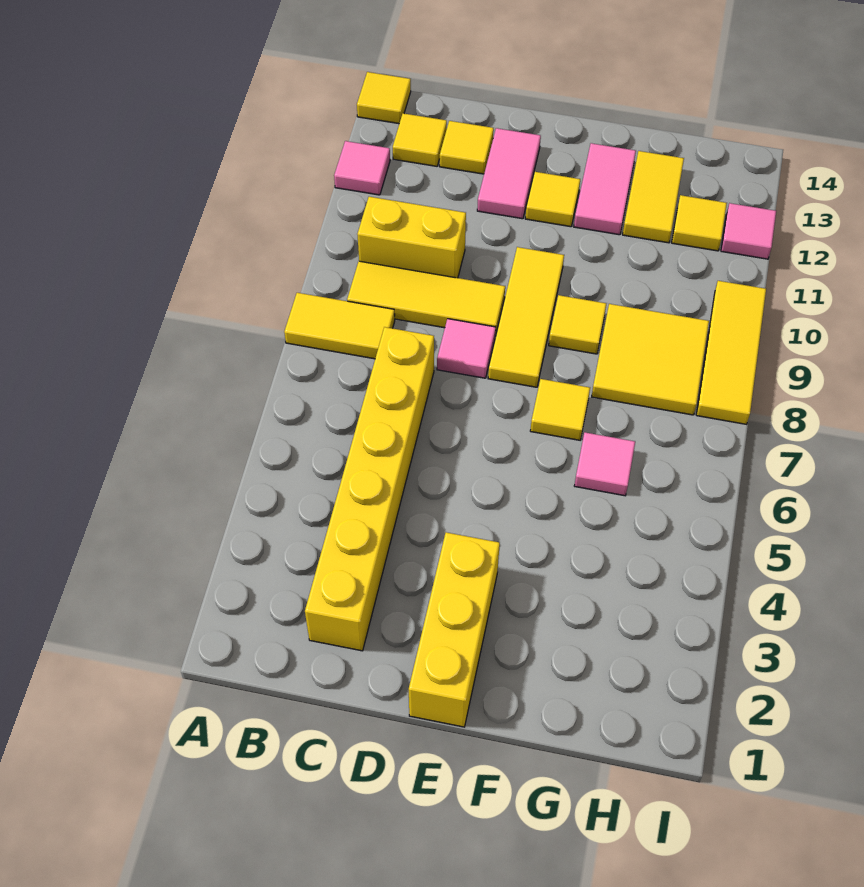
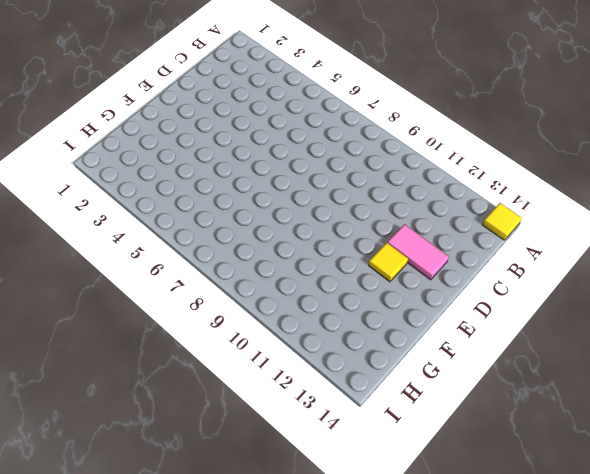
none -> yellow 1x2 tile [284,293,395,359]
none -> pink 1x1 tile [334,141,390,195]
none -> yellow 1x3 tile [347,261,505,336]

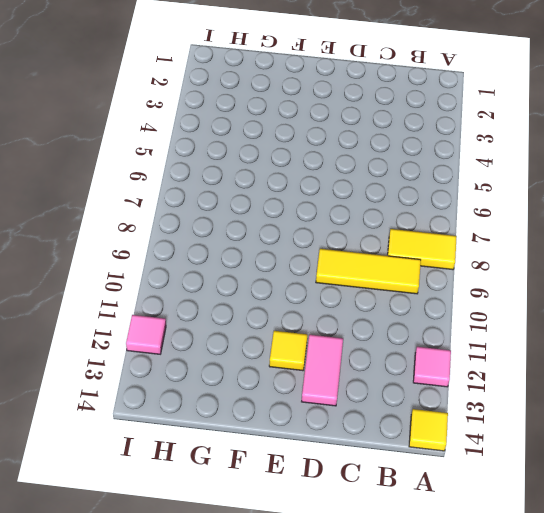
none -> yellow 1x2 brick [357,197,466,278]
none -> yellow 1x1 tile [393,113,447,166]
none -> yellow 1x6 brick [305,327,434,651]

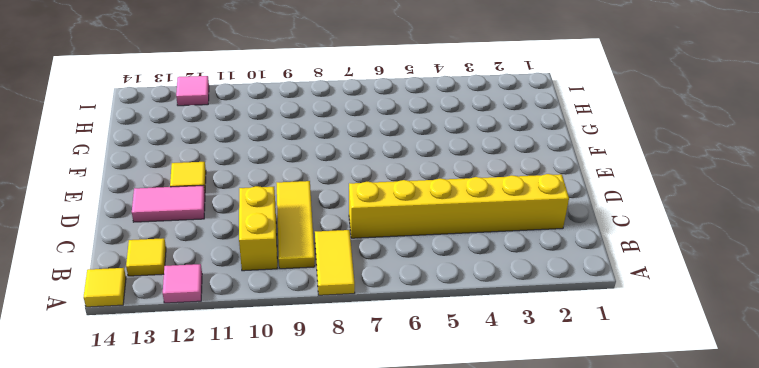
none -> yellow 1x1 tile [440,121,494,174]
none -> pink 1x1 tile [437,319,496,378]
none -> yellow 1x3 brick [409,532,500,727]

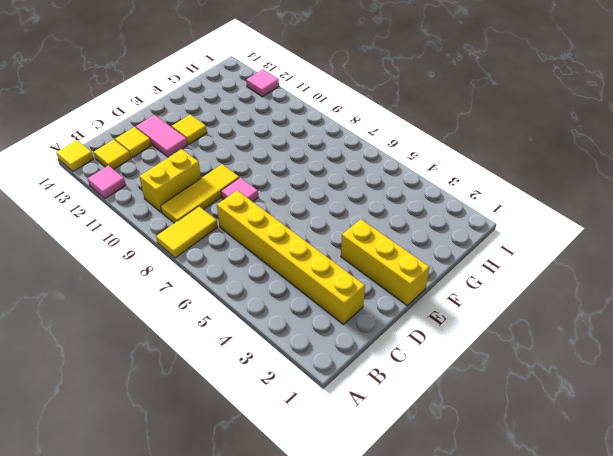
none -> yellow 1x3 tile [488,247,564,387]
none -> yellow 1x1 tile [530,379,590,440]
none -> yellow 1x1 tile [549,295,606,354]

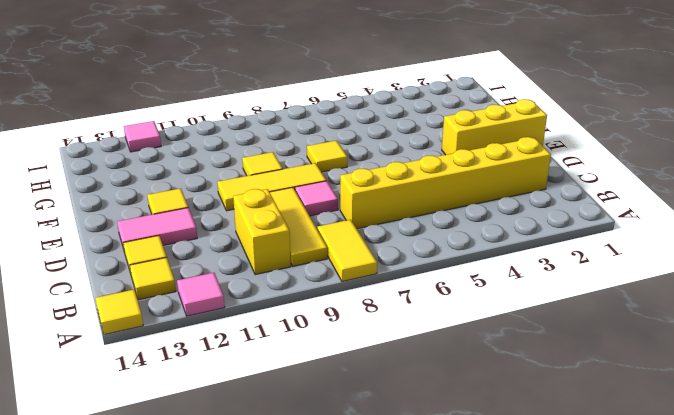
none -> pink 1x2 tile [574,143,636,235]
none -> pink 1x1 tile [574,432,635,496]
none -> yellow 2x2 tile [592,304,709,415]

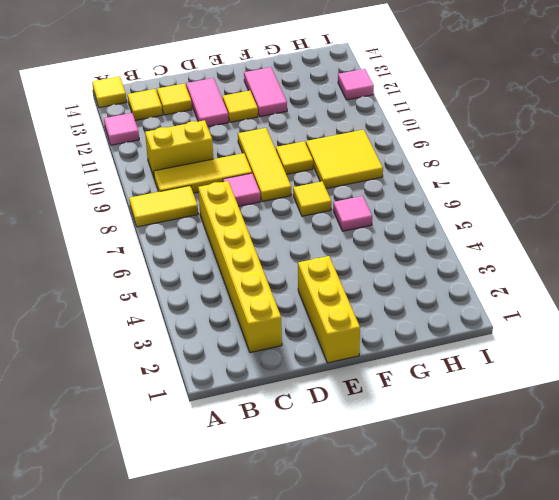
none -> yellow 1x2 tile [623,151,684,243]
none -> yellow 1x1 tile [672,195,727,251]
none -> yellow 1x3 tile [696,281,766,424]

